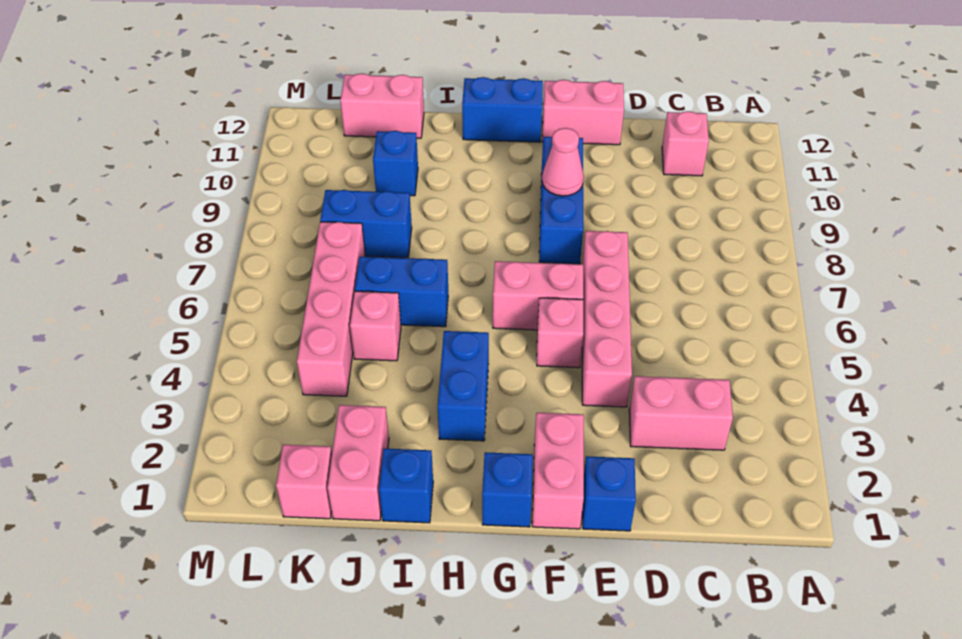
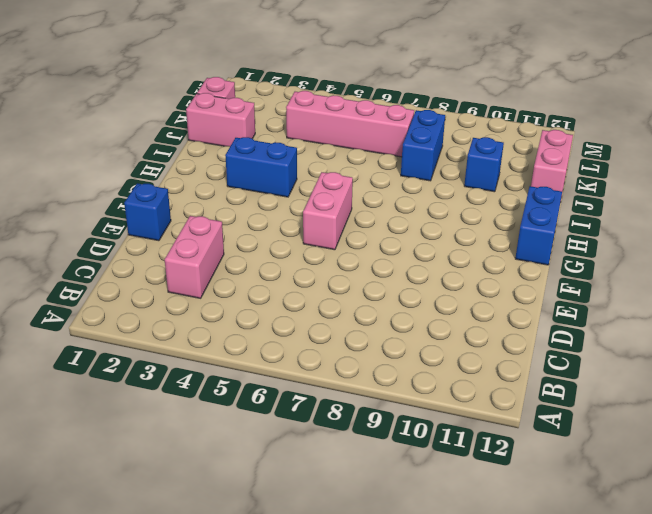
none -> pink 1x1 brick [662,111,709,176]
none -> pink 1x4 brick [582,231,632,407]
none -> pink 1x2 brick [542,80,624,145]

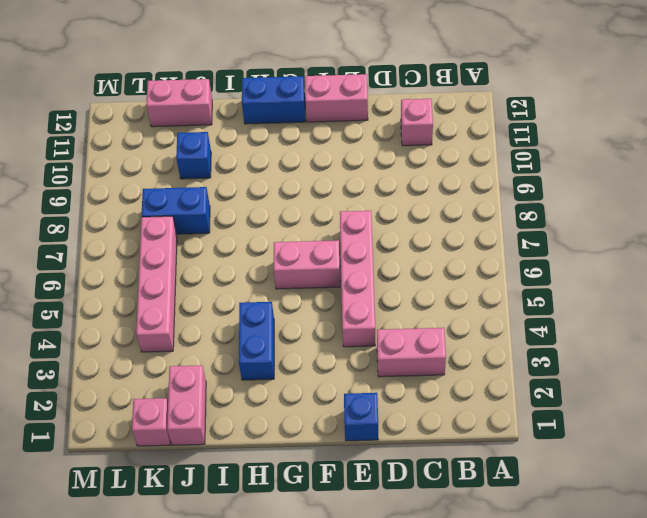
none -> pink 1x2 brick [532,413,584,529]
none -> pink 1x1 brick [537,298,583,368]
none -> blue 1x3 brick [539,137,583,264]

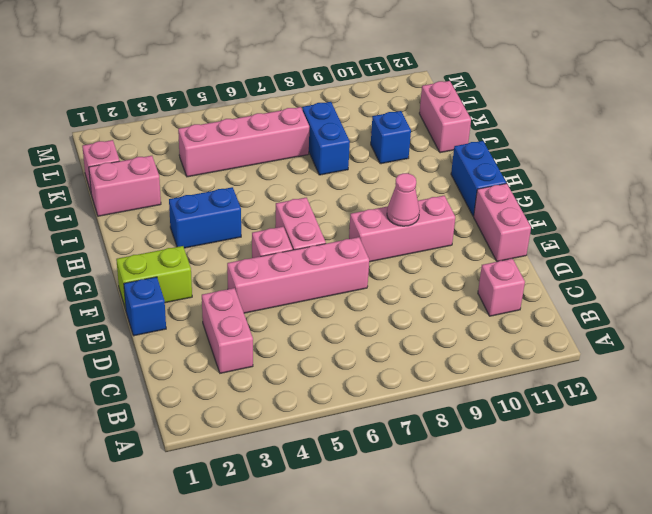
lime 1x2 brick [116,246,192,309] -> pink 1x2 brick [532,413,584,529]
pink 1x3 brick [349,196,455,262] -> blue 1x3 brick [539,137,583,264]
none -> blue 1x1 brick [482,452,533,527]
none -> blue 1x1 brick [379,449,433,523]
none -> blue 1x2 brick [355,256,448,327]

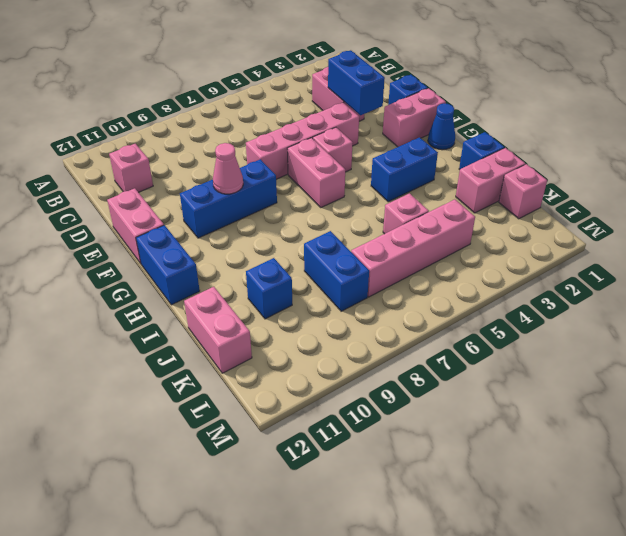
blue 1x2 brick [328,50,385,115] -> blue 1x2 brick moved to [355,256,448,327]
blue 1x1 cone [428,103,455,150] -> blue 1x1 brick [482,452,533,527]

